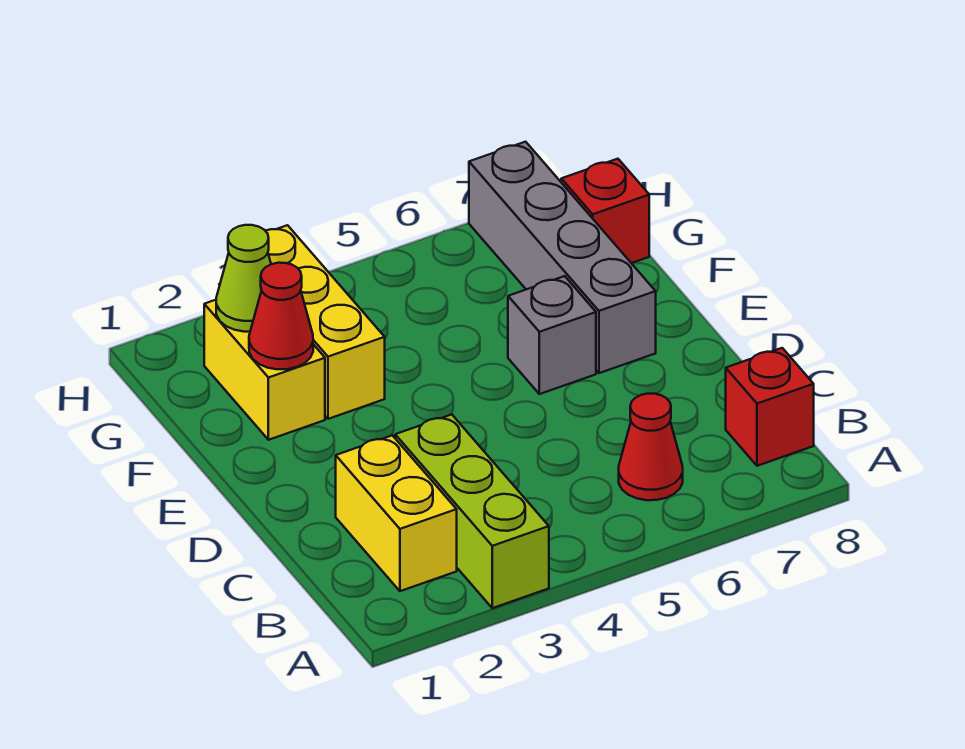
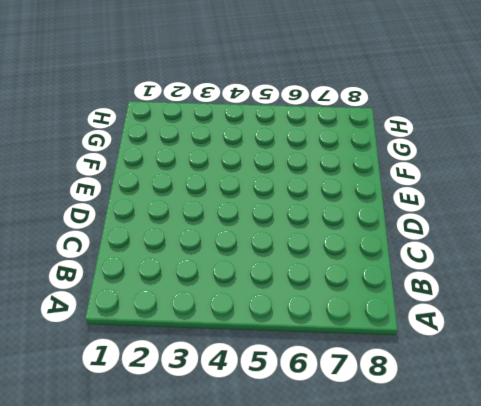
none -> lime 1x3 brick [395,415,549,608]
none -> yellow 1x2 brick [336,435,457,591]

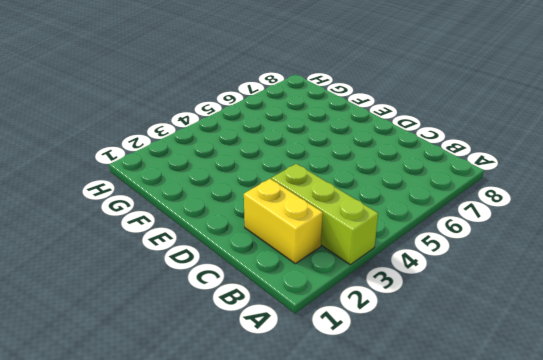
none -> red 1x1 cone [619,394,683,500]
none -> red 1x1 brick [726,348,814,466]

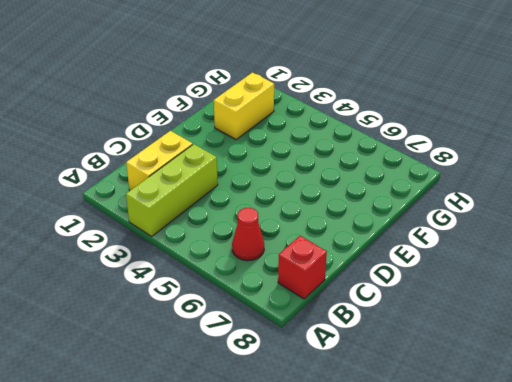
none -> grey 1x1 brick [508,276,596,394]
none -> grey 1x4 brick [469,142,656,373]

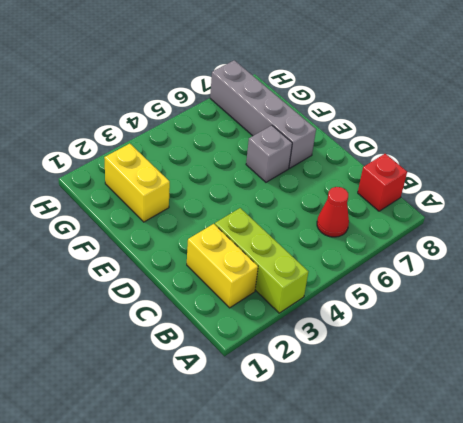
none -> yellow 1x3 brick [266,225,385,419]
none -> red 1x1 brick [561,159,649,263]

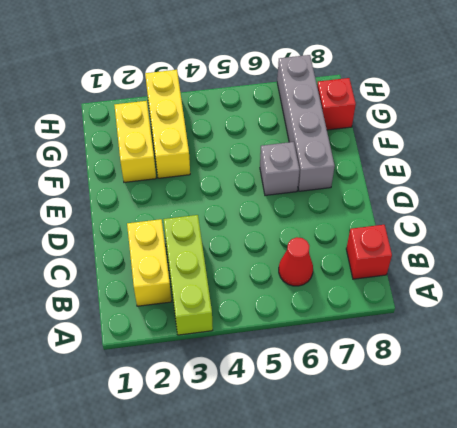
none -> red 1x1 cone [249,263,313,369]
none -> lime 1x1 cone [216,225,271,332]

